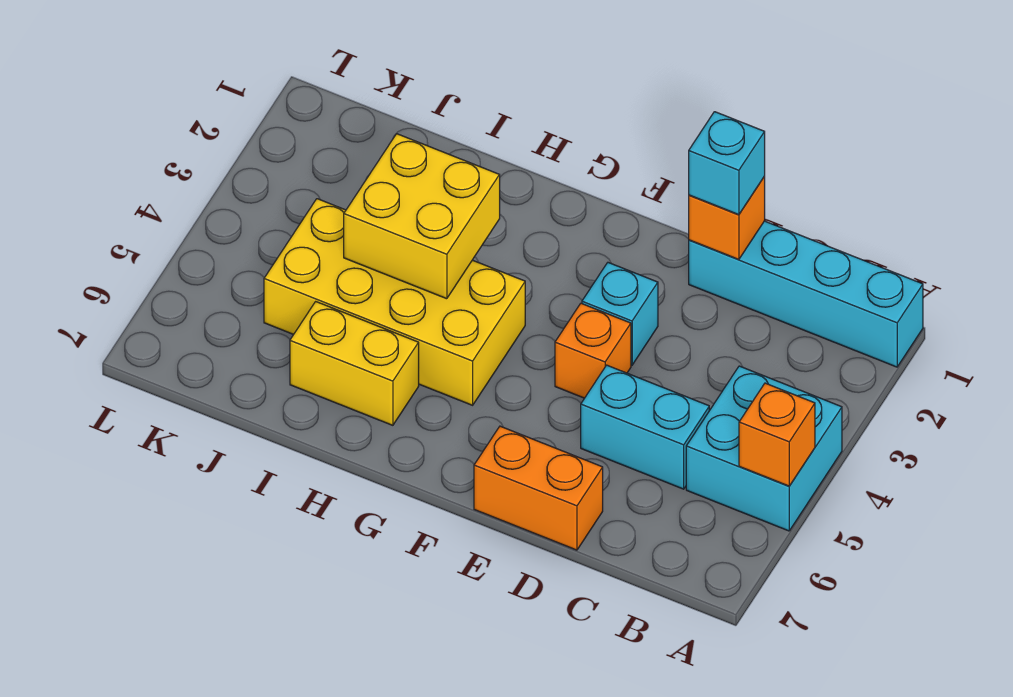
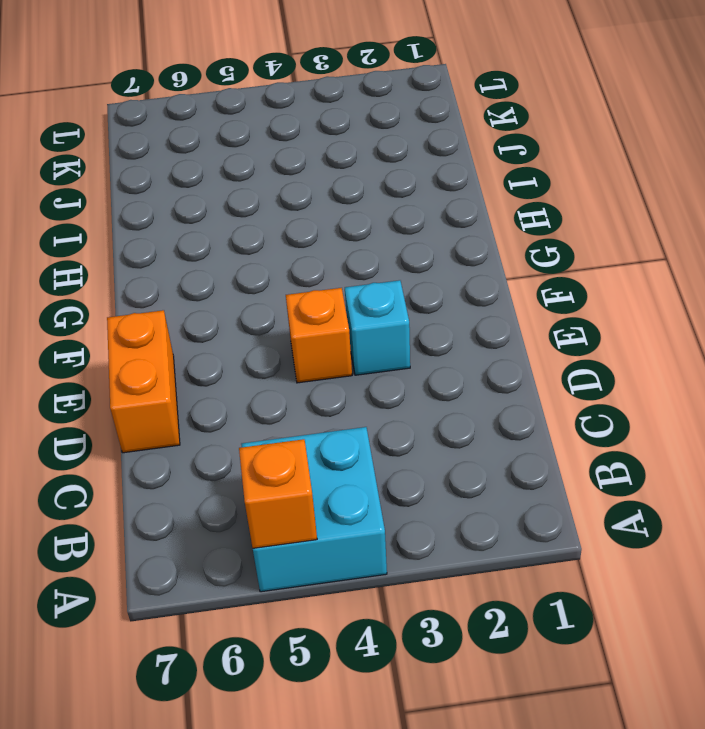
none -> cyan 1x4 brick [689,221,923,367]
none -> cyan 1x2 brick [581,365,709,489]
none -> yellow 2x4 brick [264,199,525,405]

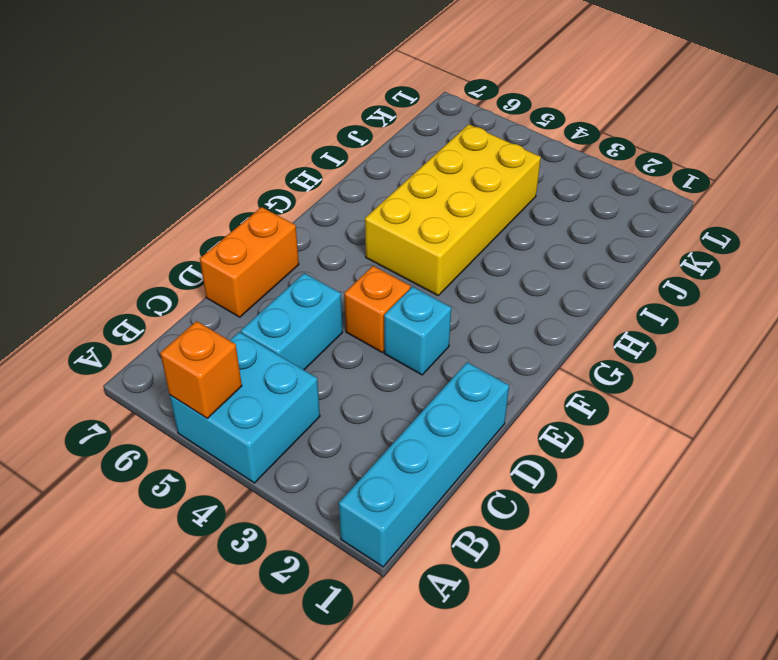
none -> yellow 1x2 brick [290,302,419,425]
none -> orange 1x1 brick [689,177,765,259]
none -> yellow 2x2 brick [344,134,500,299]

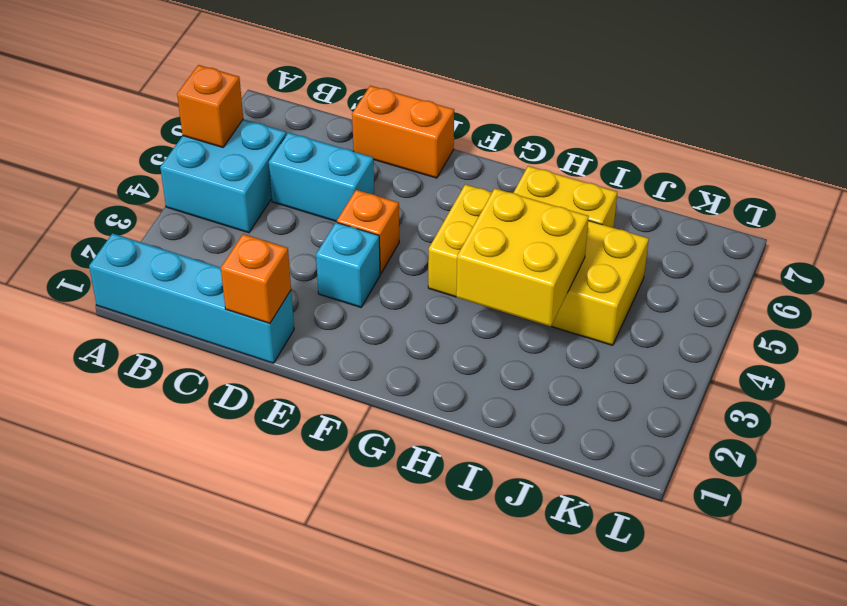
none -> cyan 1x1 brick [689,112,765,215]

